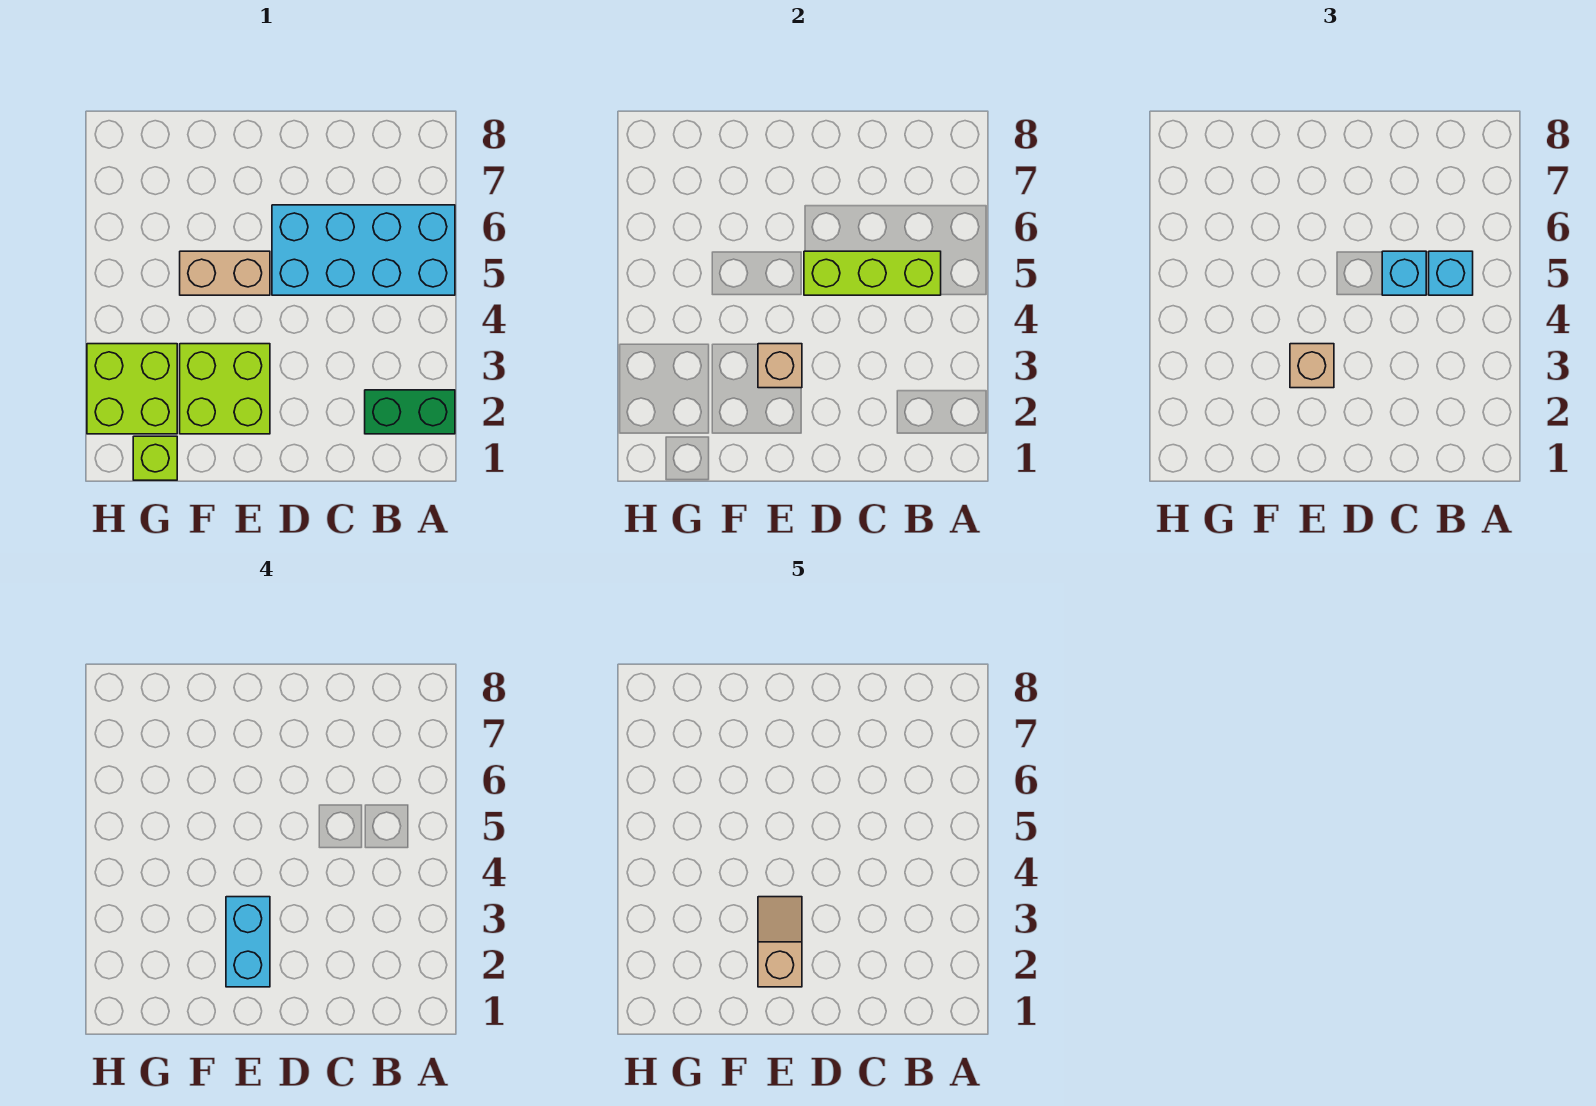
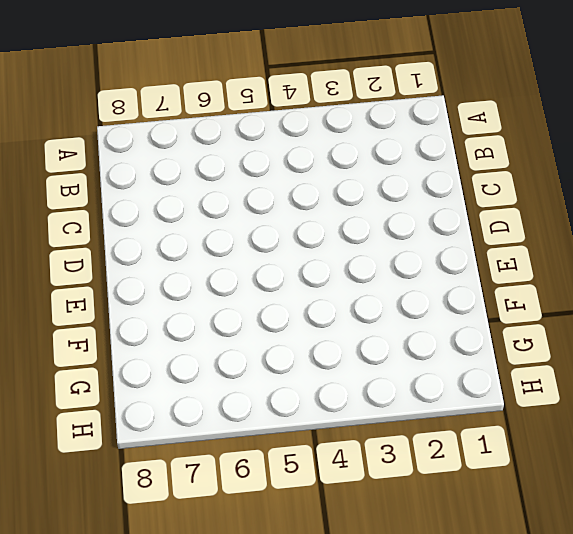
none -> green 1x2 brick [365,390,455,434]
none -> cyan 2x4 brick [272,205,455,295]
none -> lime 2x2 brick [180,344,270,434]

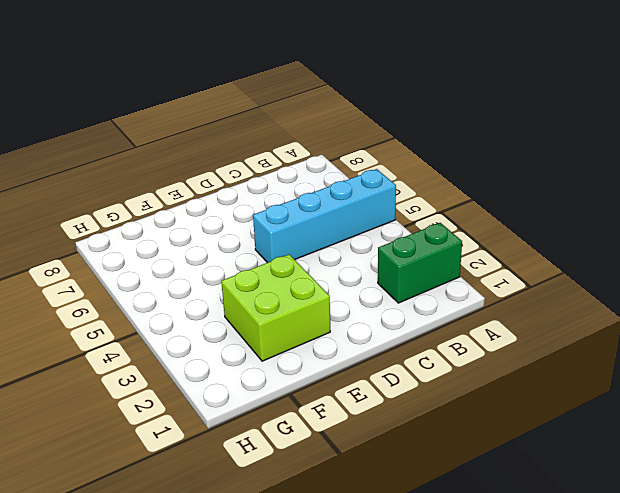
cyan 1x4 brick [253,169,396,263] -> cyan 2x4 brick [272,205,455,295]
none -> tan 1x2 brick [180,251,270,295]
none -> lime 1x1 brick [133,436,177,480]
none -> lime 2x2 brick [87,344,177,434]

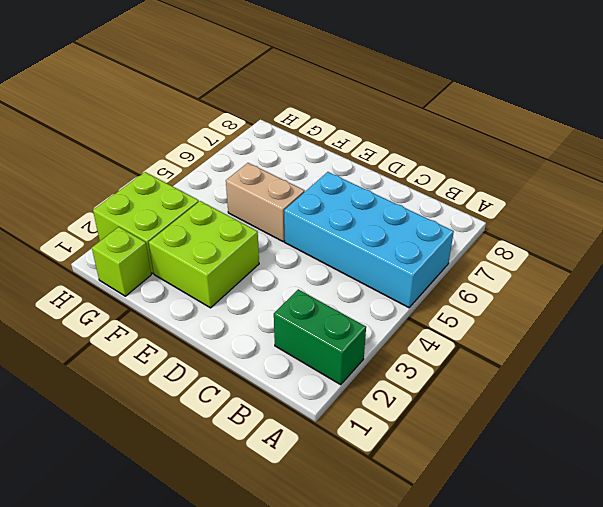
none -> lime 1x3 brick [804,251,941,295]
none -> tan 1x1 brick [758,344,802,388]
none -> cyan 1x1 brick [1429,251,1473,295]

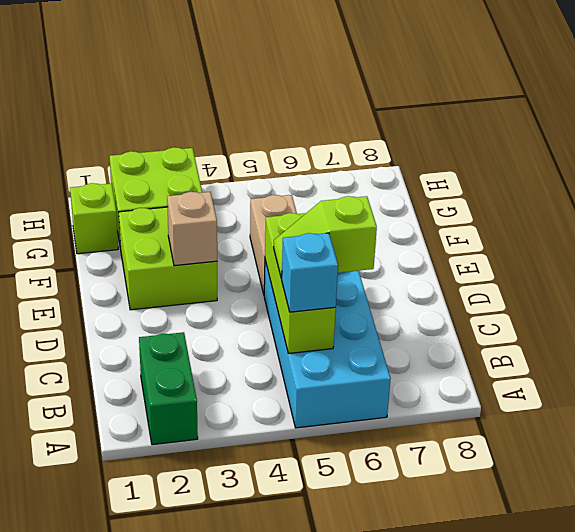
lime 1x2 slope [274,196,377,278] -> cyan 1x1 brick [1382,251,1426,295]
none -> tan 1x1 brick [1290,344,1334,388]
none -> cyan 1x2 brick [226,897,270,987]
none -> tan 1x2 slope [758,897,802,987]

